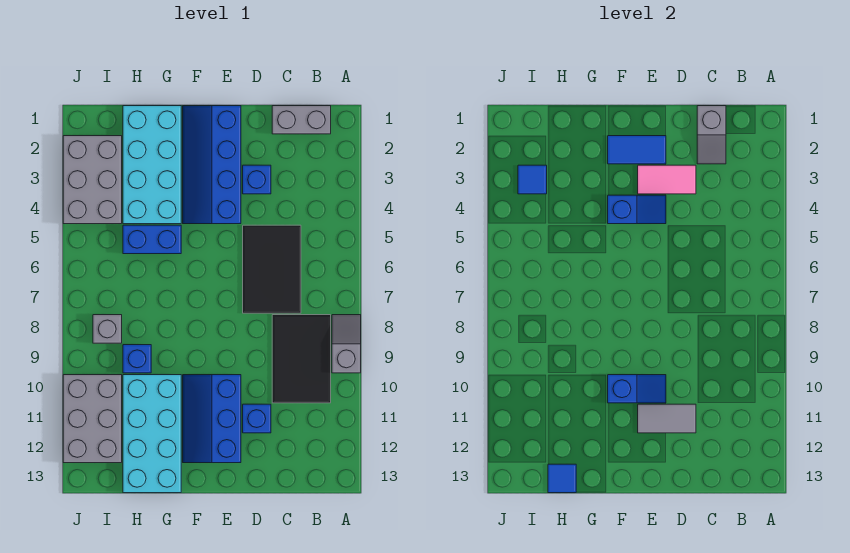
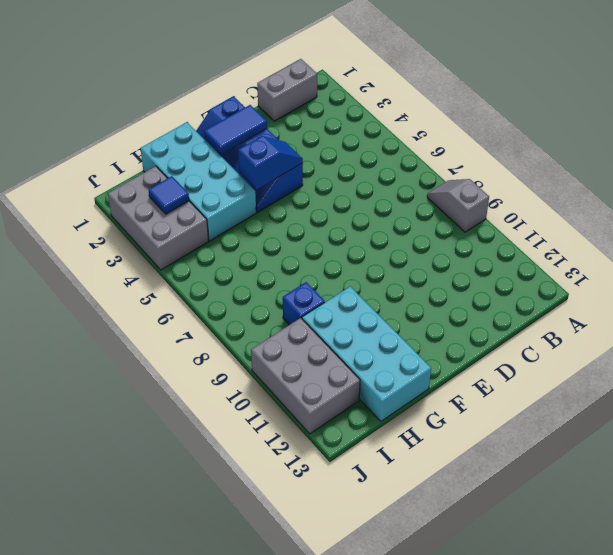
none -> black 2x3 tile [272,315,331,403]
none -> black 2x3 tile [243,225,301,313]
none -> blue 1x1 brick [243,165,271,194]

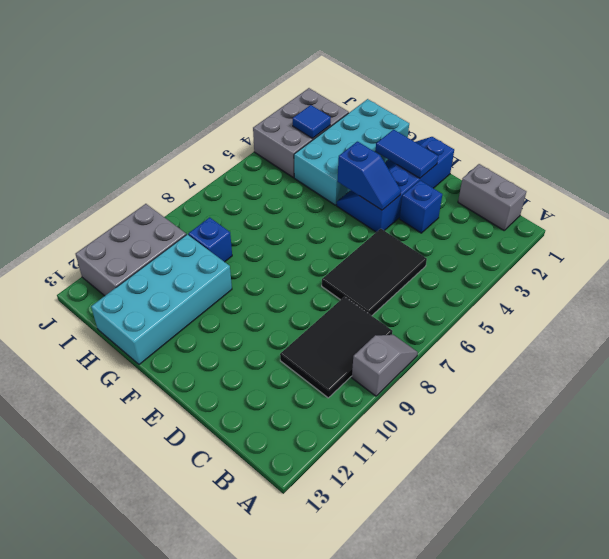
none -> blue 1x1 brick [243,404,271,433]
none -> blue 2x3 slope [183,375,241,463]
none -> blue 1x2 brick [123,225,181,254]

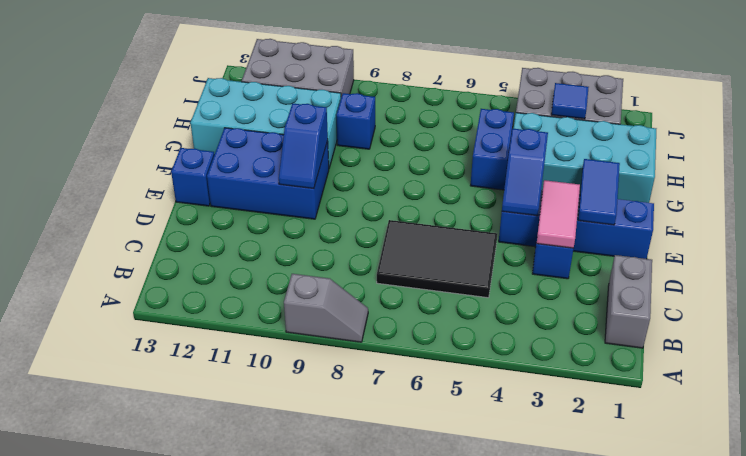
blue 2x3 brick [207,128,329,219] -> blue 2x3 slope [183,375,241,463]
blue 1x1 brick [171,148,214,206] -> blue 1x1 brick moved to [243,404,271,433]
none -> black 2x3 tile [272,315,331,403]
none -> grey 1x1 brick [93,315,122,343]
none -> grey 1x2 slope [697,106,726,164]

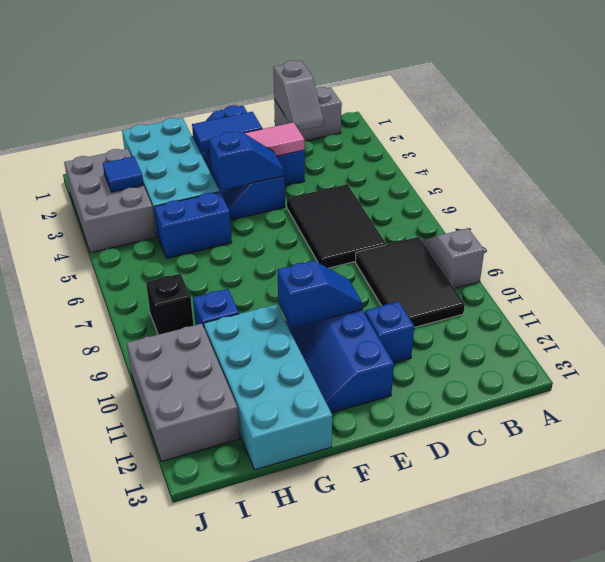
black 1x1 brick [146,274,194,335] -> grey 1x1 brick [93,315,122,343]
none -> grey 1x2 tile [638,404,696,433]
none -> blue 1x1 tile [548,464,576,493]

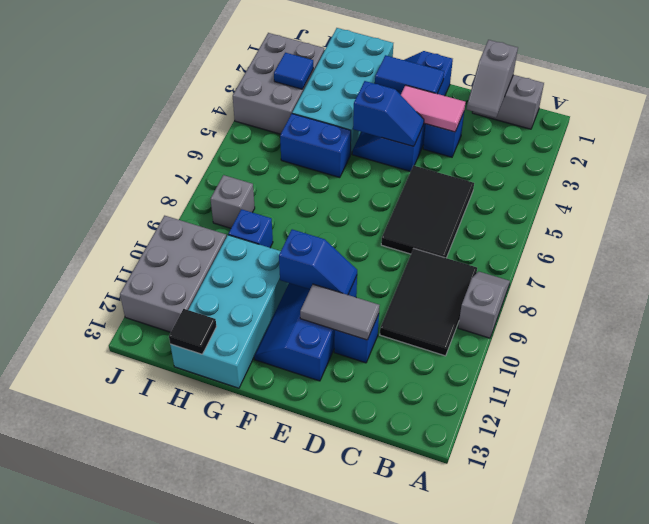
black 1x1 tile [169,309,216,354] -> blue 1x1 tile [548,464,576,493]

